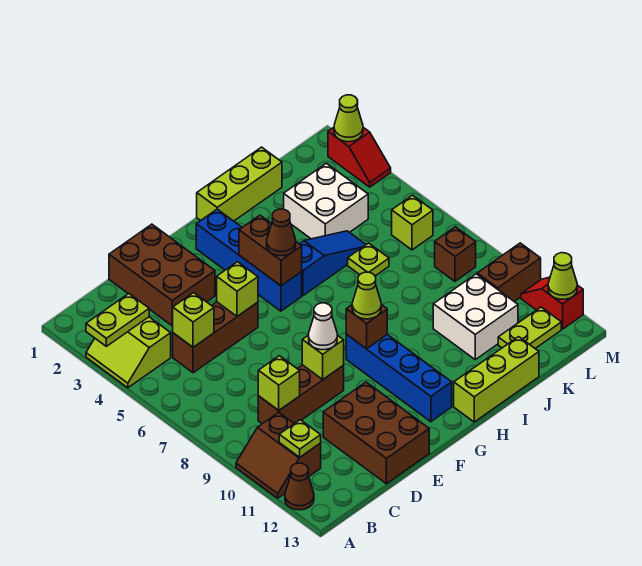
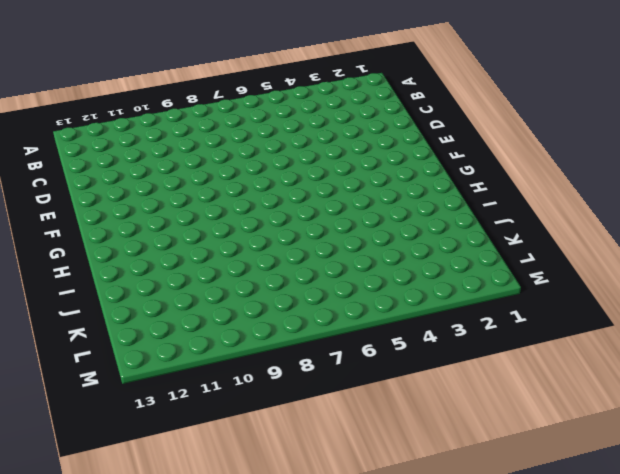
none -> lime 2x2 slope [86,317,171,388]
none -> brown 2x2 slope [236,413,321,498]
none -> brown 1x1 cone [285,463,314,510]
none -> brown 1x3 brick [173,302,258,373]

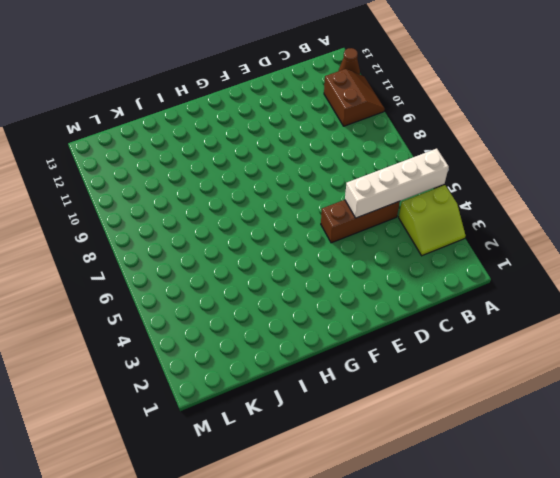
lime 2x2 slope [399,185,466,256] -> lime 2x2 slope turned to [86,317,171,388]
white 1x4 brick [345,149,449,218] -> lime 1x1 brick [173,293,214,347]
none -> brown 1x3 brick [258,365,344,424]
none -> brown 2x3 brick [109,224,215,326]
none -> brown 2x3 brick [323,382,429,484]
none -> blue 1x4 brick [196,209,302,311]

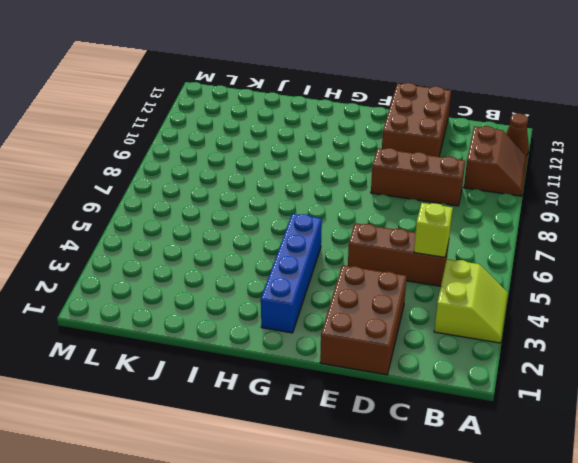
none -> blue 1x4 brick [346,334,452,422]
none -> lime 1x3 brick [197,147,282,221]
none -> blue 1x3 slope [300,231,366,296]
none -> lime 1x3 brick [454,337,539,422]

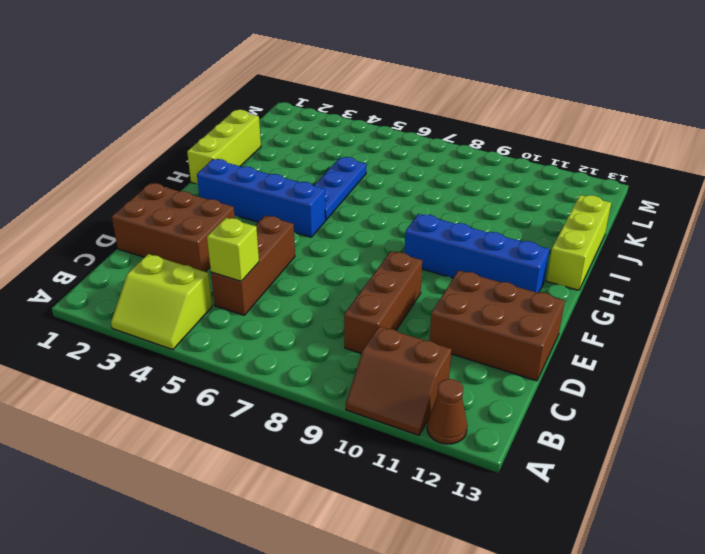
blue 1x3 plate [314,157,366,220] -> blue 1x3 slope [300,231,366,296]
none -> white 2x2 brick [284,163,368,239]
none -> lime 1x1 plate [348,243,389,276]
none -> white 2x2 brick [433,274,518,359]
none -> lime 1x2 plate [498,307,561,348]

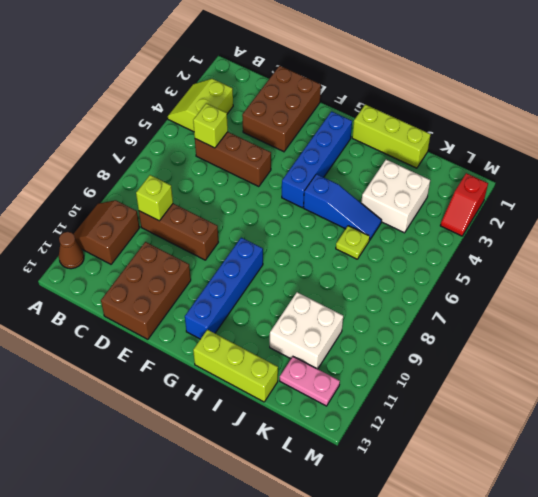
pink 1x2 plate [280,357,340,406] -> lime 1x2 plate [498,307,561,348]
none -> lime 1x1 brick [392,195,433,250]
none -> brown 1x1 brick [435,227,476,281]
none -> brown 1x2 brick [477,243,541,302]
none -> red 1x2 slope [521,277,583,329]

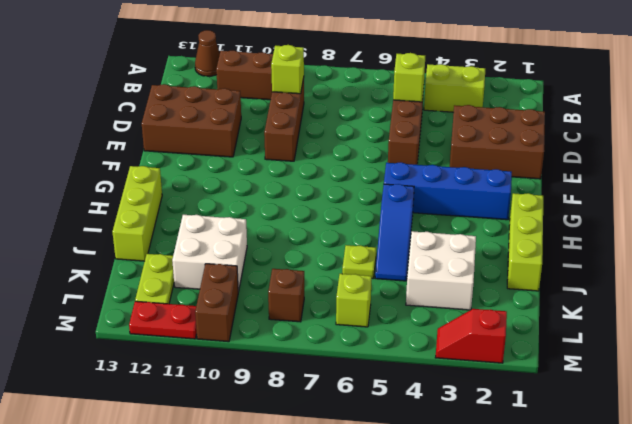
red 1x2 plate [129,301,197,339] -> red 1x2 slope [521,277,583,329]
none -> blue 1x4 brick [346,334,452,422]
none -> lime 1x2 plate [86,294,149,346]
none -> lime 1x1 plate [279,420,321,457]
none -> lime 1x1 brick [217,262,258,316]

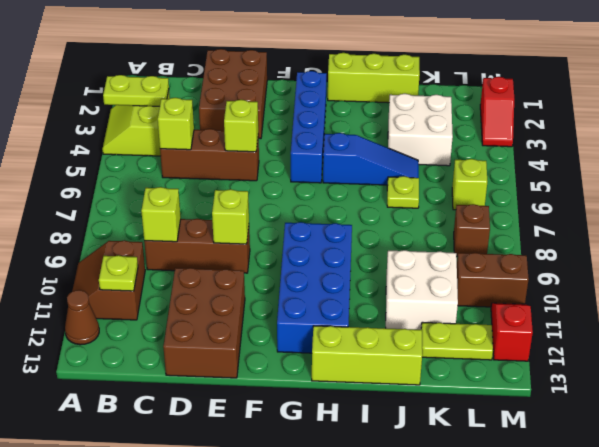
blue 2x4 brick [277,222,352,353] -> blue 1x4 brick [346,334,452,422]
none -> brown 1x2 brick [239,215,302,286]
none -> brown 1x1 brick [346,305,387,349]
none -> lime 1x1 cone [334,95,363,142]
none -> lime 1x1 cone [548,253,577,299]

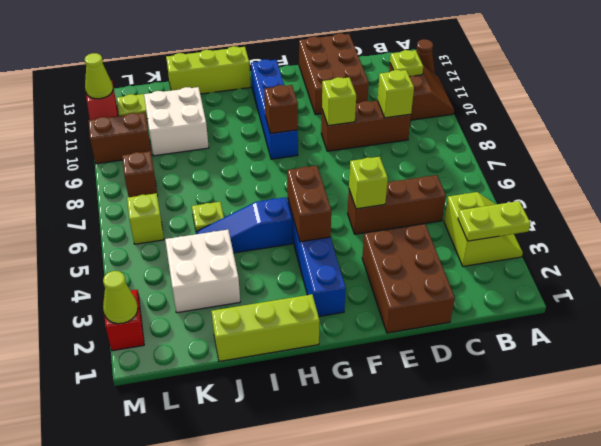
none -> lime 1x1 brick [173,293,214,347]
none -> white 1x1 cone [309,303,337,350]
none -> brown 1x1 cone [267,209,296,256]
none -> lime 1x1 cone [352,272,381,319]

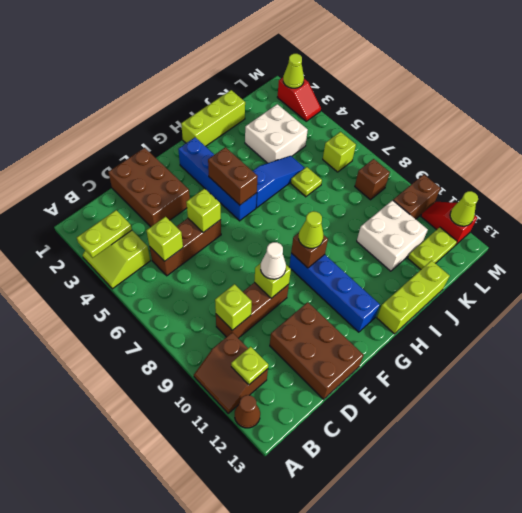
none -> brown 1x1 cone [267,209,296,256]

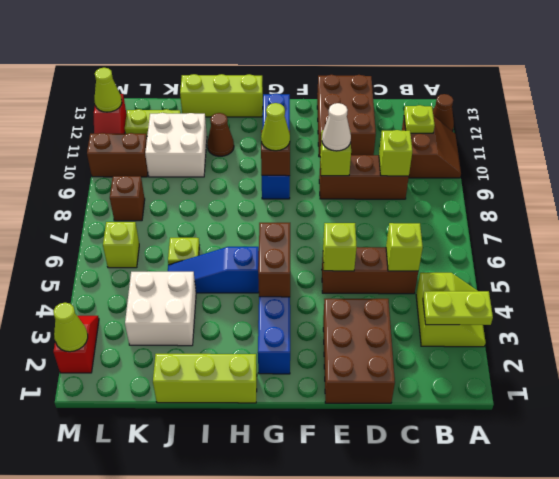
brown 1x1 cone [207,113,234,156] -> brown 1x1 cone moved to [267,209,296,256]

